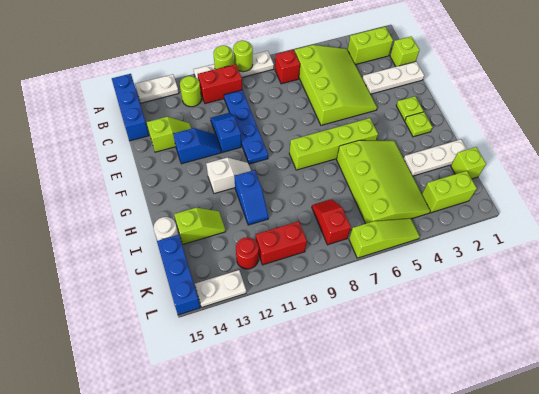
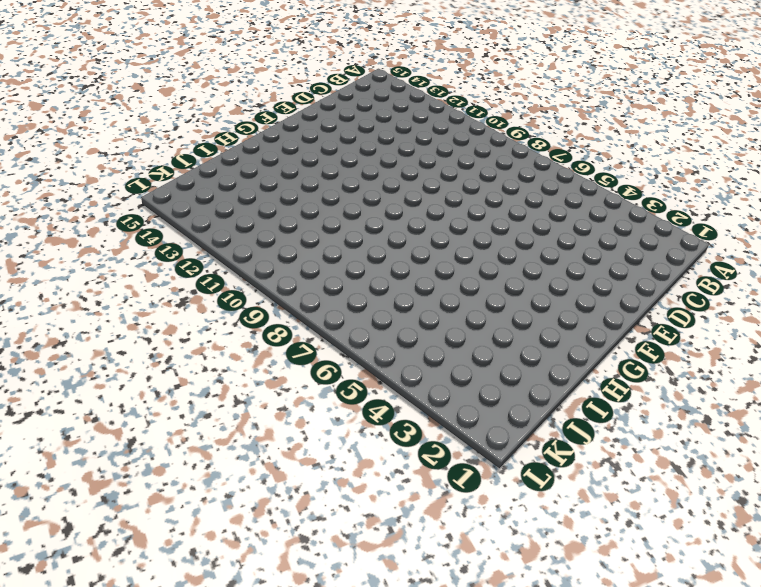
none -> white 1x4 plate [194,51,274,79]
none -> white 1x2 plate [135,74,179,103]
none -> blue 1x3 brick [112,74,149,141]
none -> lime 1x2 brick [348,27,393,65]

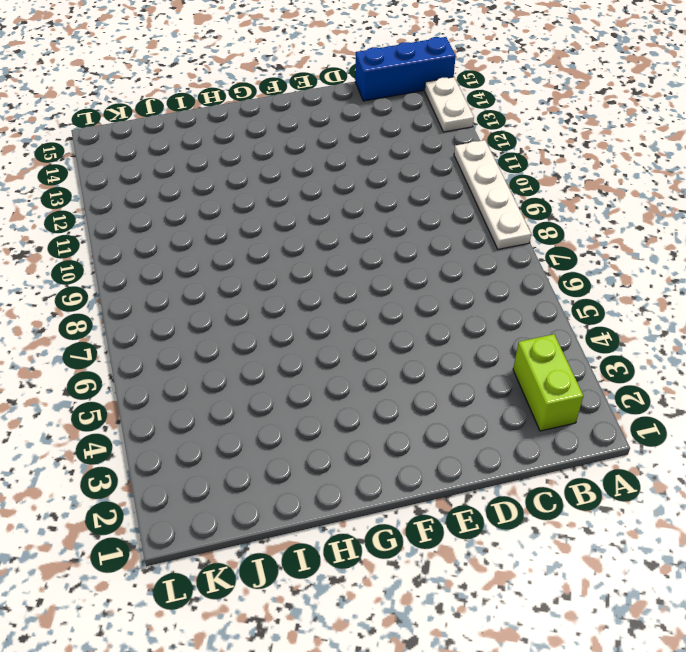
none -> lime 3x4 slope [294,45,377,125]
none -> red 1x1 brick [275,50,300,84]
none -> red 1x2 brick [198,64,242,104]
none -> lime 1x1 round brick [180,76,201,107]

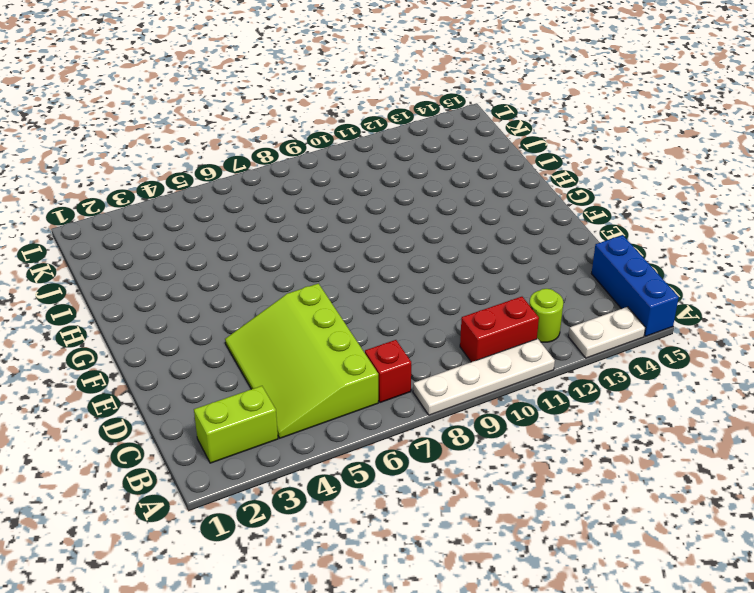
none -> lime 1x1 brick [390,36,419,67]
none -> blue 1x4 plate [224,90,268,164]
none -> white 1x3 plate [362,62,424,94]
none -> blue 1x2 slope [210,113,241,153]

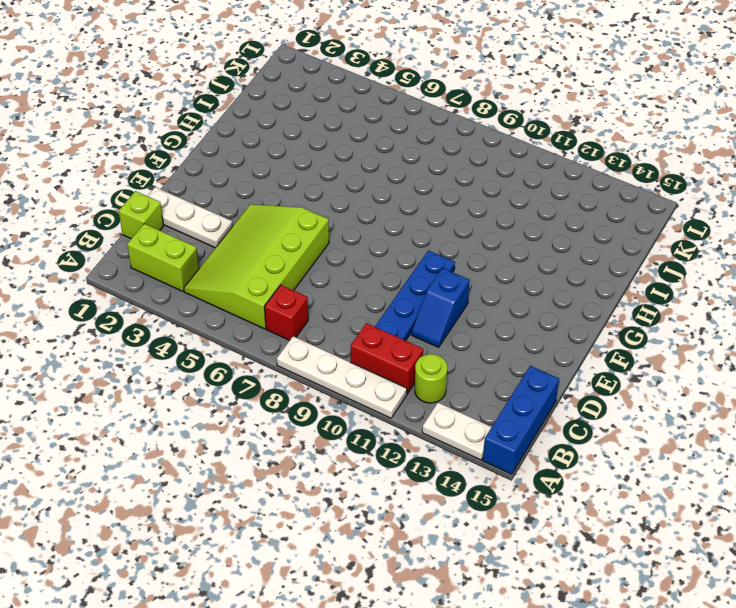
none -> lime 1x2 slope [147,117,191,152]
none -> blue 1x2 slope [173,128,221,164]
none -> lime 1x1 plate [396,96,424,121]
none -> lime 1x1 plate [405,112,432,137]

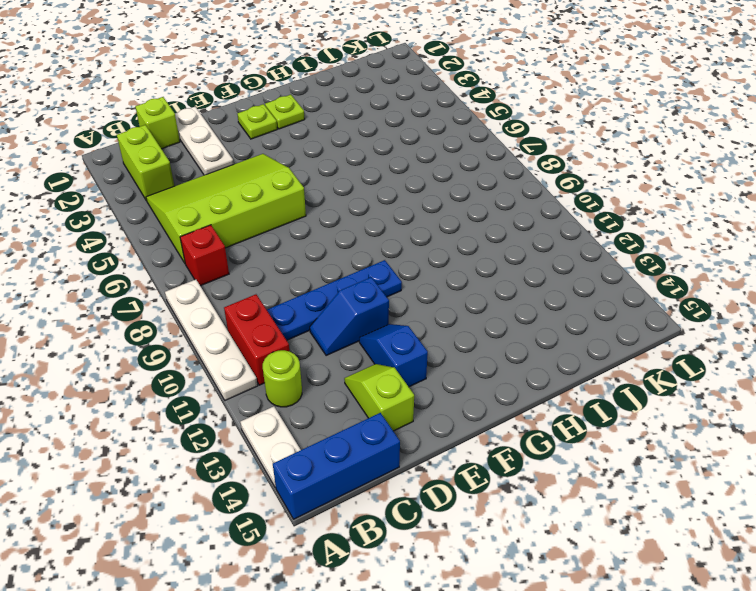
none -> lime 1x4 brick [289,118,378,170]
none -> white 1x2 slope [206,158,251,194]
none -> lime 3x4 slope [336,140,430,224]
none -> blue 1x2 slope [234,170,269,225]

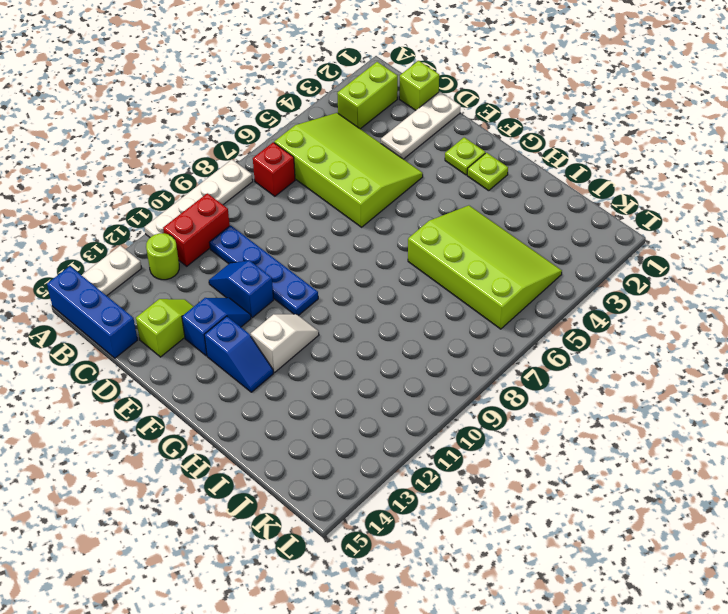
blue 1x2 slope [204,316,273,392] -> blue 1x2 slope moved to [234,170,269,225]
none -> lime 1x4 brick [289,118,378,170]
none -> white 1x3 plate [404,139,467,176]
none -> lime 1x2 slope [174,208,226,244]
none -> white 1x1 round brick [154,217,179,241]

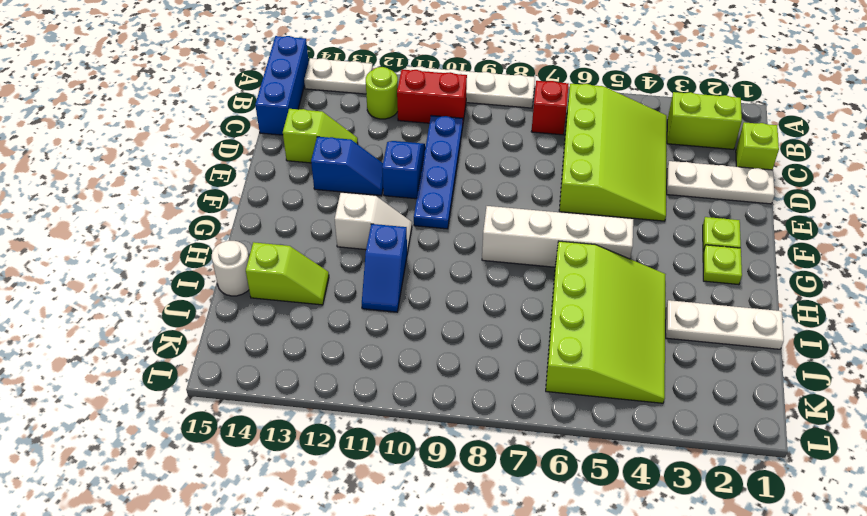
white 1x4 brick [482,206,633,267] -> lime 1x4 brick [289,118,378,170]
none -> lime 1x1 brick [451,147,486,179]
none -> red 1x2 slope [312,199,351,245]
none -> blue 1x3 brick [157,235,200,315]
none -> lime 1x2 brick [422,171,477,213]

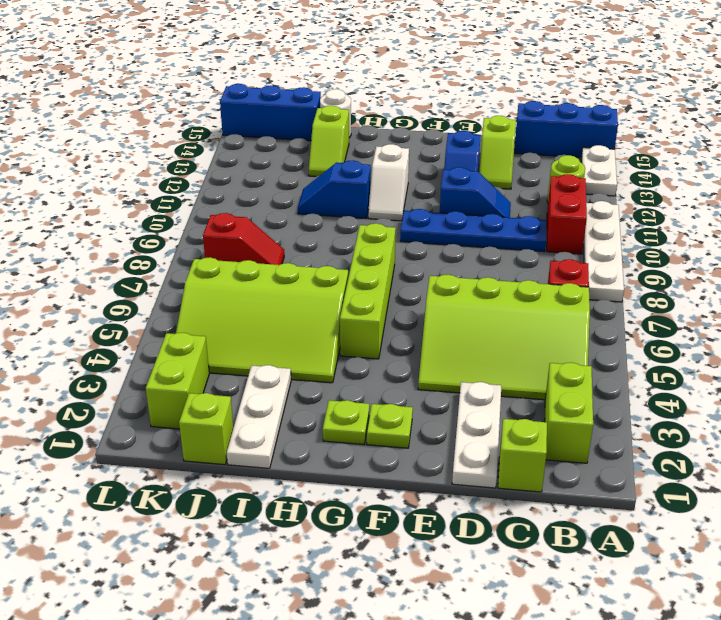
none -> red 1x2 brick [256,221,307,265]
none -> red 1x1 round brick [236,237,259,269]
none -> lime 1x3 slope [349,218,420,258]
none -> white 1x2 plate [195,270,246,307]

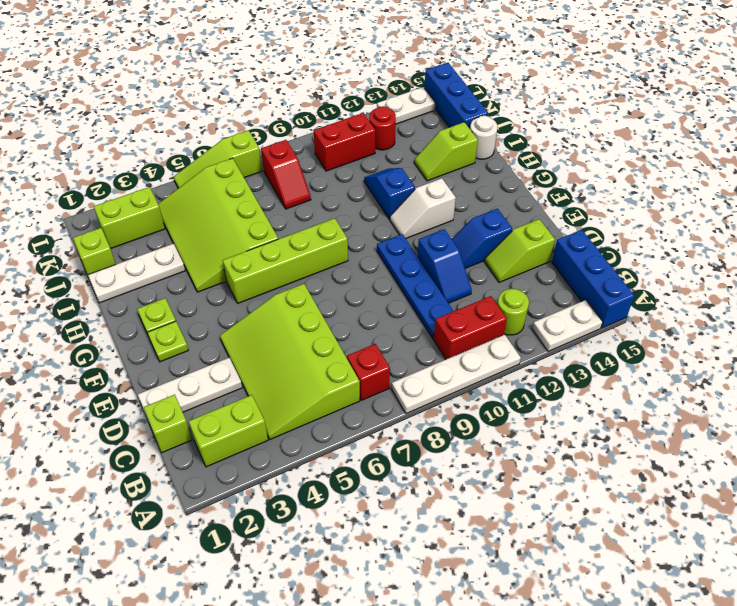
none -> lime 1x1 round brick [233,41,253,72]
none -> lime 1x1 round brick [213,45,234,69]

